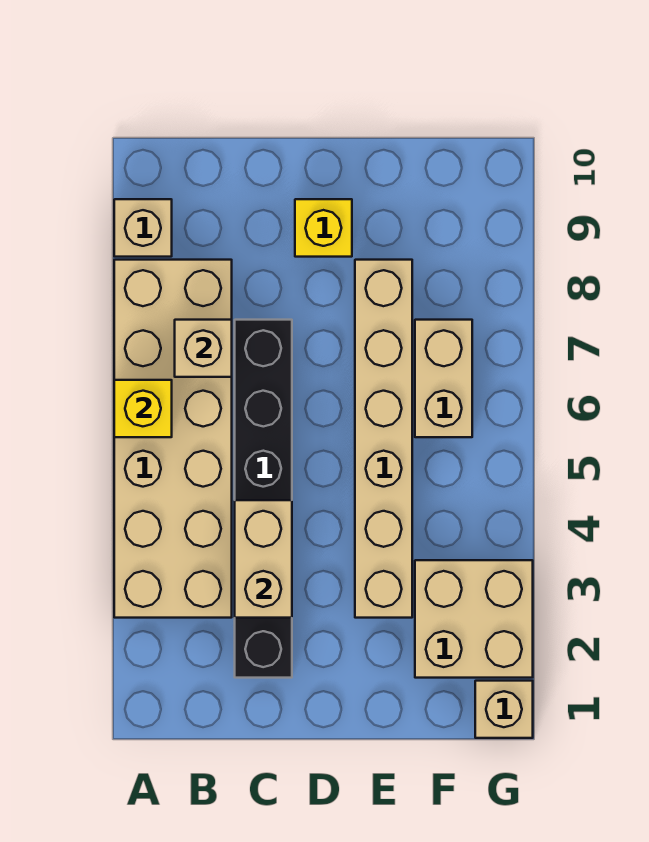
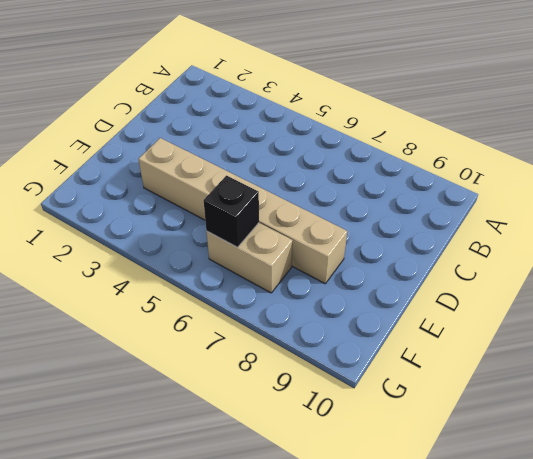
black 1x1 brick [204,176,259,247] -> none
none -> tan 2x6 brick [114,260,232,618]
none -> tan 1x1 brick [114,199,172,257]

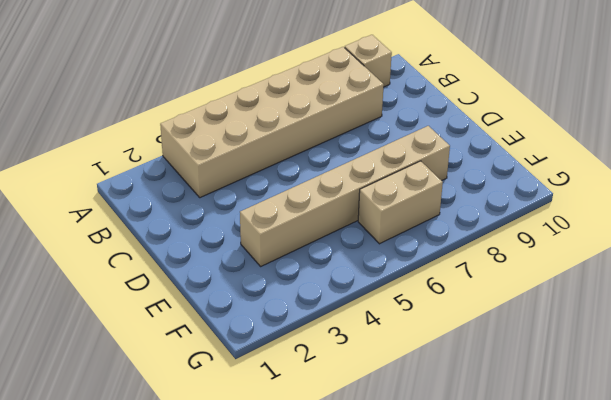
none -> black 1x6 brick [235,320,292,678]
none -> yellow 1x1 brick [295,199,352,257]

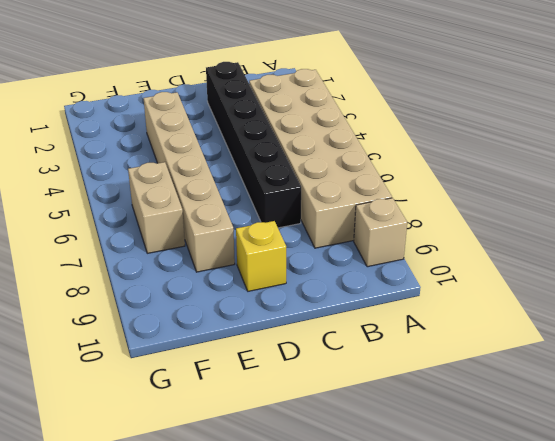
none -> tan 2x2 brick [415,560,533,678]
none -> tan 1x1 brick [475,681,533,738]

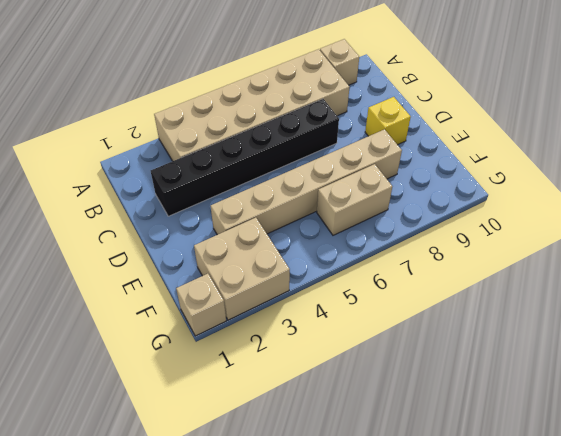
none -> yellow 1x1 brick [114,380,172,437]
none -> tan 1x1 brick [175,320,232,377]

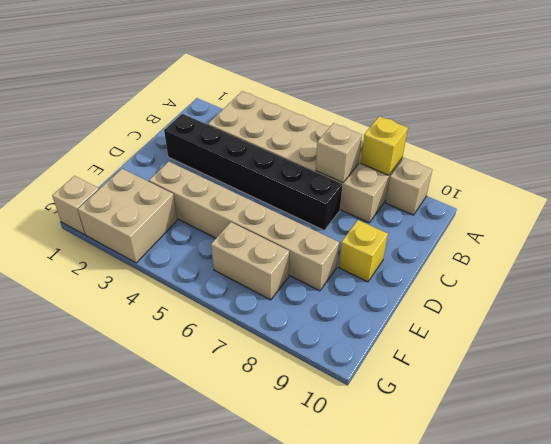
yellow 1x1 brick [361,116,408,175] -> yellow 1x1 brick moved to [114,380,172,437]
none -> tan 1x2 brick [235,500,292,618]

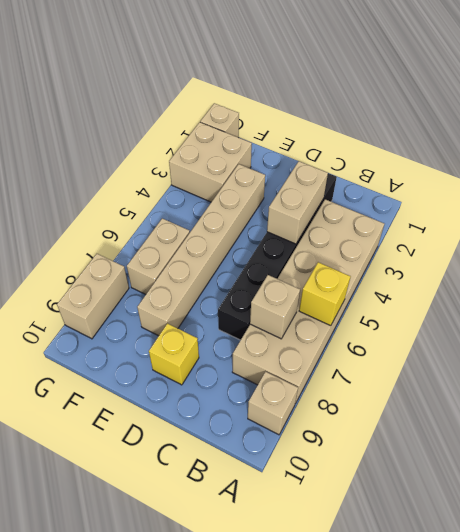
tan 1x2 brick [57,254,129,339] -> none

